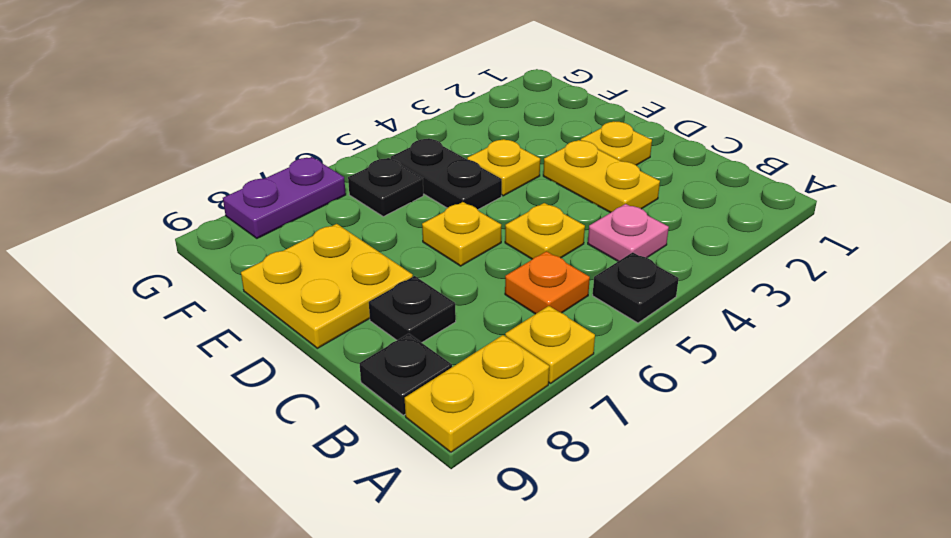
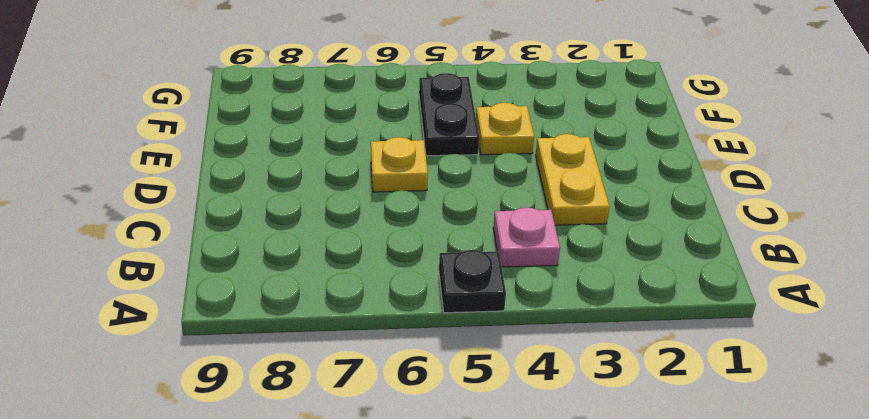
none -> yellow 1x1 plate [505,306,595,384]
none -> yellow 1x2 plate [405,335,549,452]
none -> orange 1x1 plate [505,251,590,314]

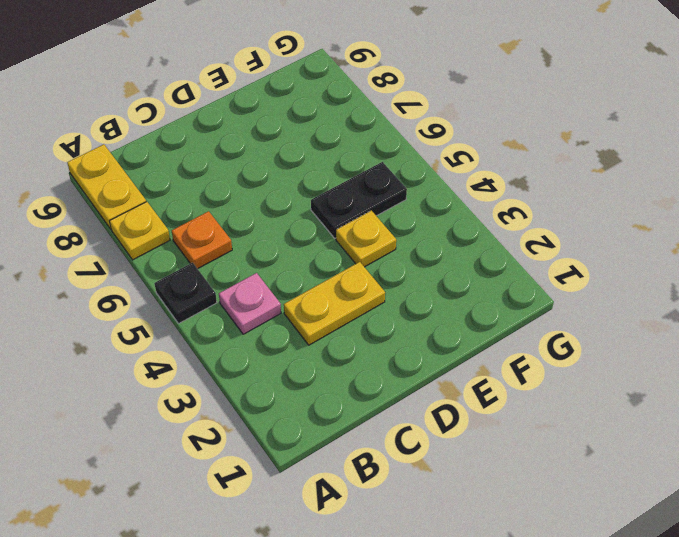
none -> black 1x1 plate [359,334,452,415]
none -> yellow 1x1 plate [505,203,585,259]
none -> black 1x1 plate [369,276,456,343]

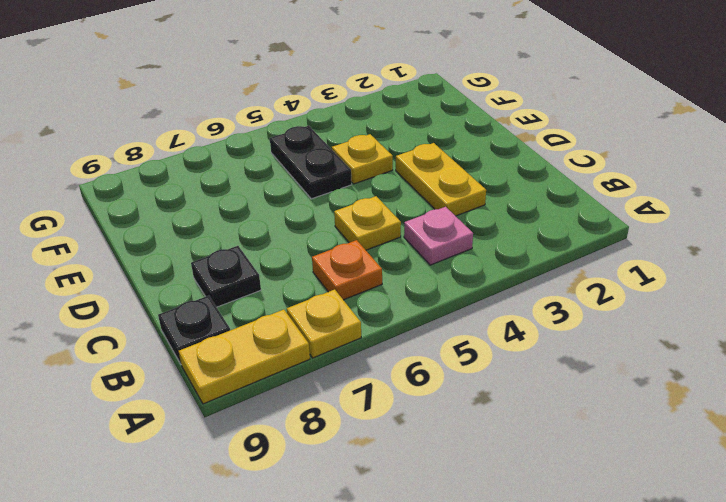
none -> black 1x1 plate [593,252,679,323]
none -> yellow 1x1 plate [581,122,652,165]
none -> yellow 1x1 plate [422,202,501,266]

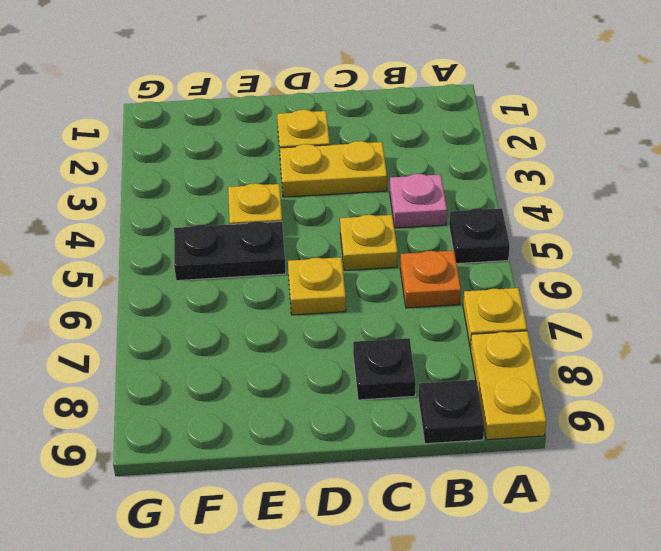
none -> yellow 2x2 plate [241,224,413,348]
none -> black 1x1 plate [348,158,423,217]
none -> purple 1x2 plate [223,157,346,238]

